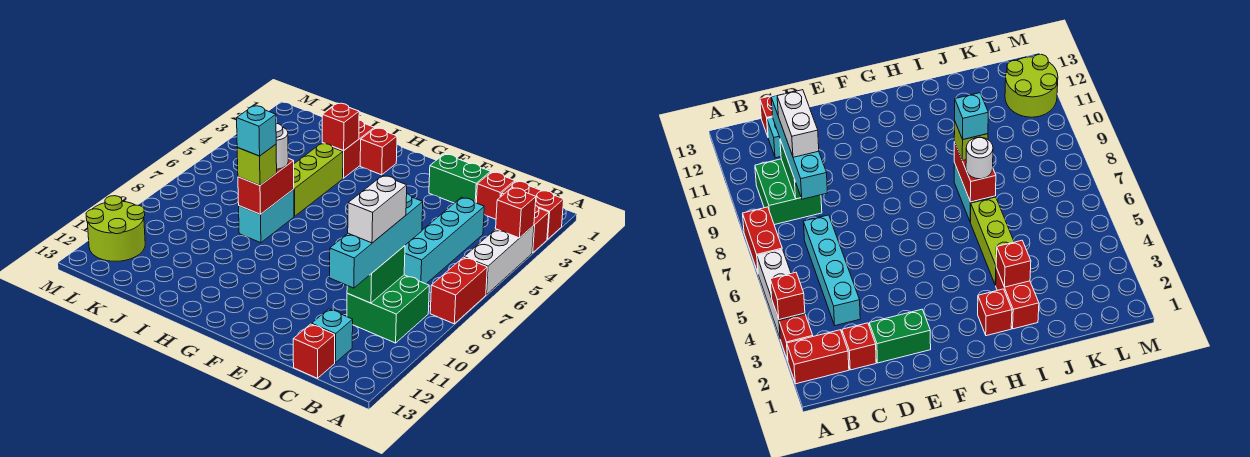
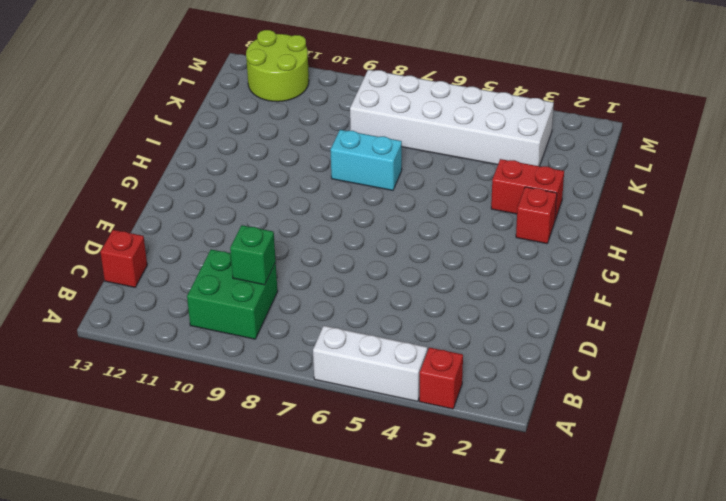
green 1x1 brick [230,225,276,285] -> green 1x2 brick [347,246,405,303]
white 2x6 brick [350,70,554,166] -> none
none -> red 1x2 brick [501,181,564,239]
none -> red 1x2 brick [430,257,487,324]
none -> red 1x1 brick [476,172,515,219]

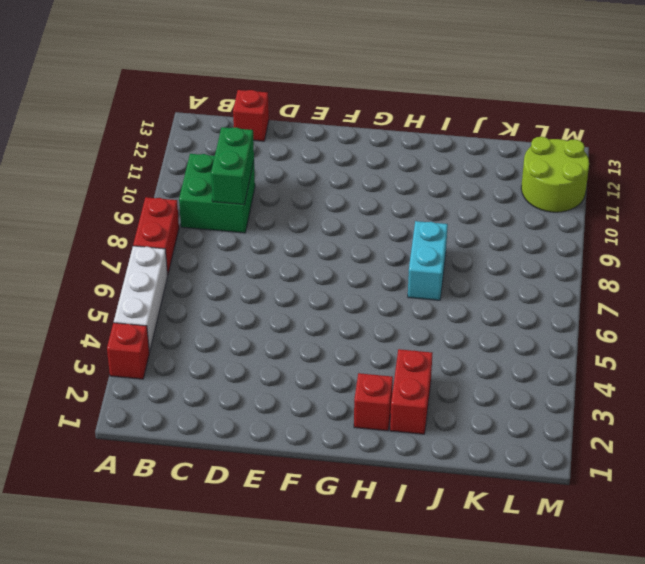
none -> red 1x2 brick [501,181,564,239]
none -> red 1x1 brick [476,172,515,219]
none -> cyan 1x4 brick [404,197,484,284]

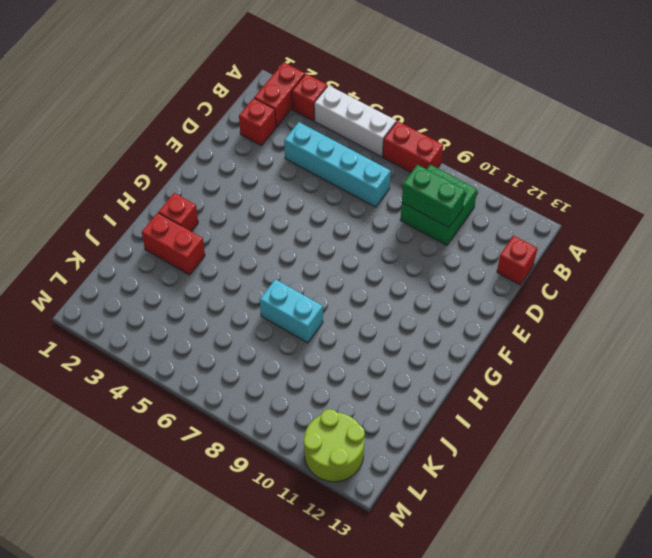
none -> cyan 1x1 brick [312,309,353,363]
none -> green 1x2 brick [429,154,491,203]
none -> lime 1x3 brick [294,143,343,216]

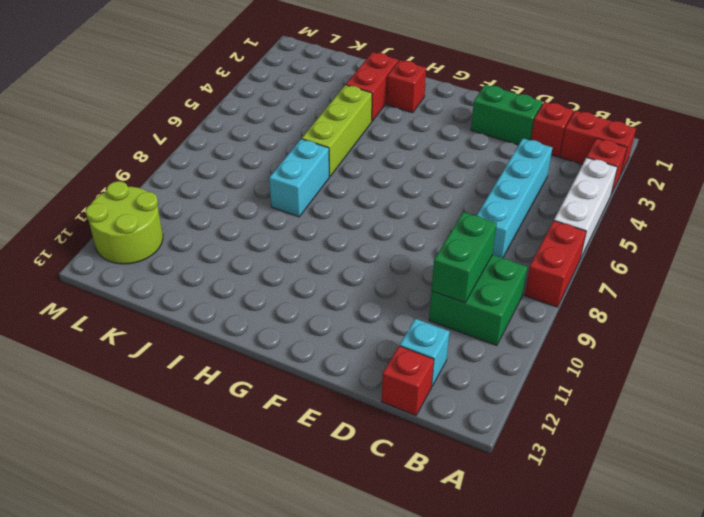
none -> red 1x1 brick [495,187,536,238]
none -> red 1x1 brick [322,103,359,151]
none -> red 1x2 brick [238,158,294,214]

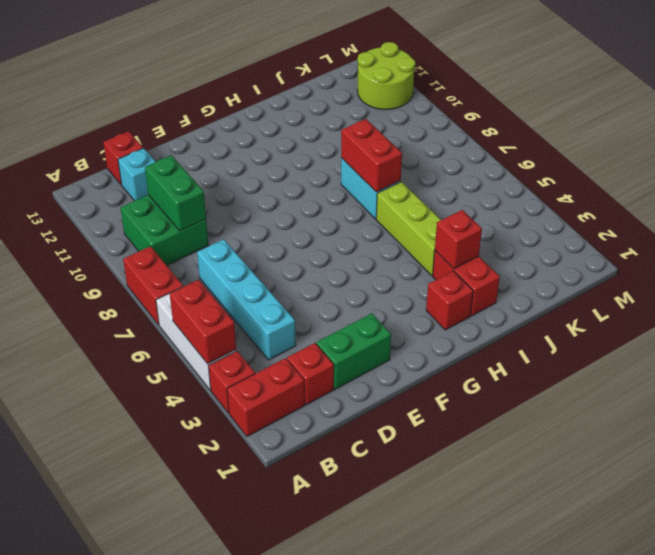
red 1x2 brick [170,280,236,364] -> red 1x1 brick [495,187,536,238]
none -> cyan 1x4 brick [330,194,423,288]
none -> white 1x1 round brick [276,123,288,169]
none -> lime 1x1 brick [237,144,277,185]

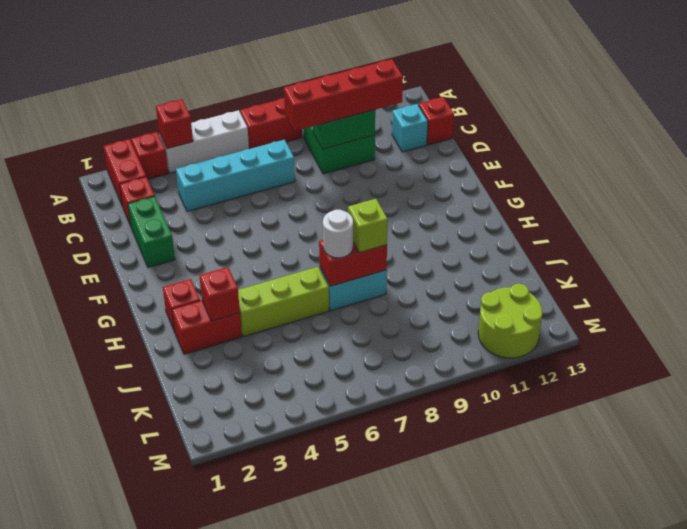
red 1x4 brick [284,59,403,131] -> cyan 1x4 brick [330,194,423,288]
none -> white 1x2 brick [348,176,407,243]
none -> cyan 1x1 brick [237,106,276,156]

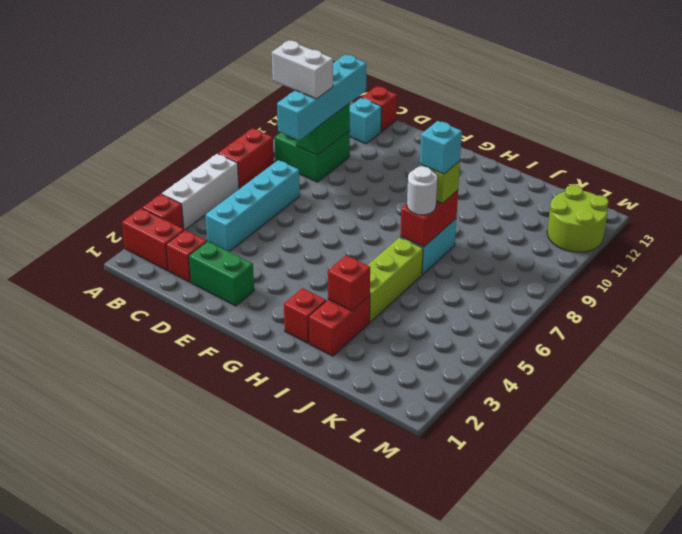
white 1x2 brick [272,40,333,99] -> white 1x2 brick turned to [348,176,407,243]
none -> red 1x1 brick [495,187,536,238]

